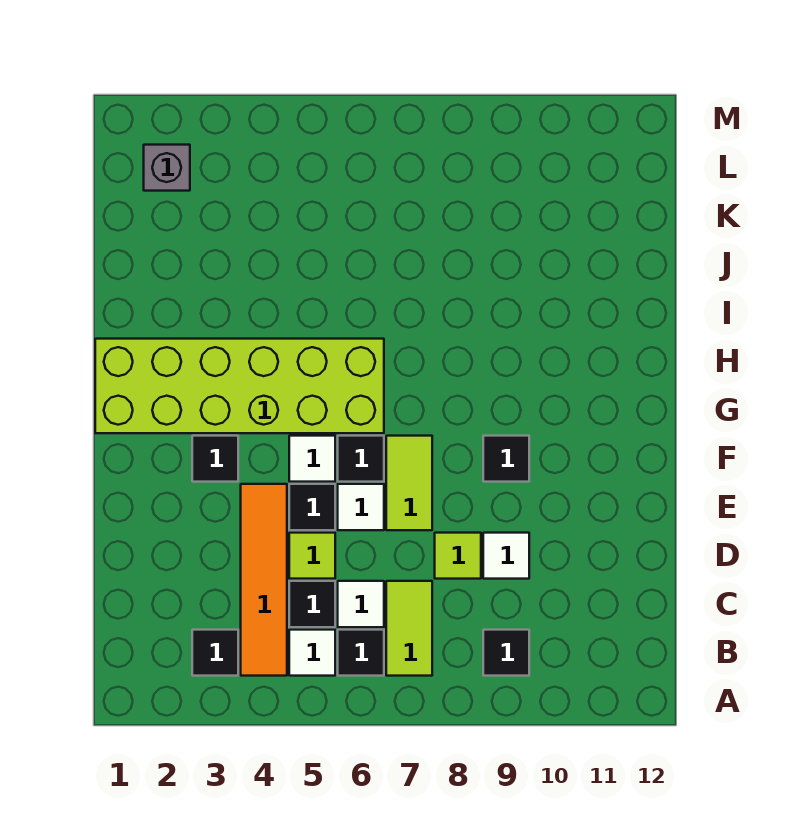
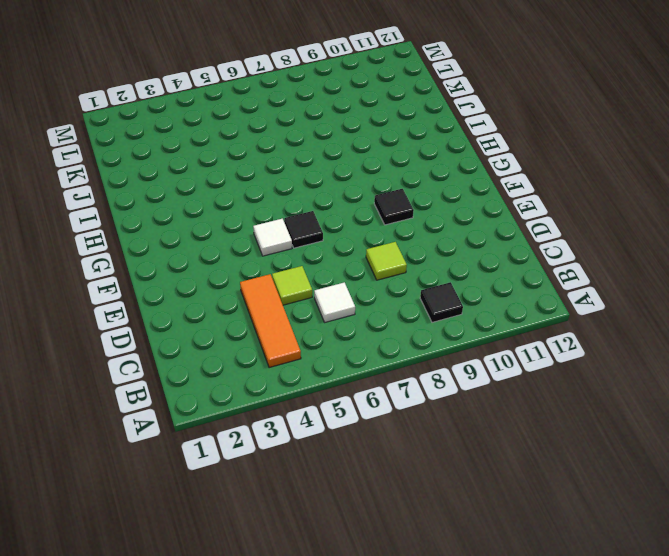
orange 1x3 tile [240,274,301,368] -> orange 1x4 tile [241,484,287,676]
none -> black 1x1 tile [192,630,238,676]
none -> white 1x1 tile [289,630,335,676]
none -> black 1x1 tile [338,630,384,676]

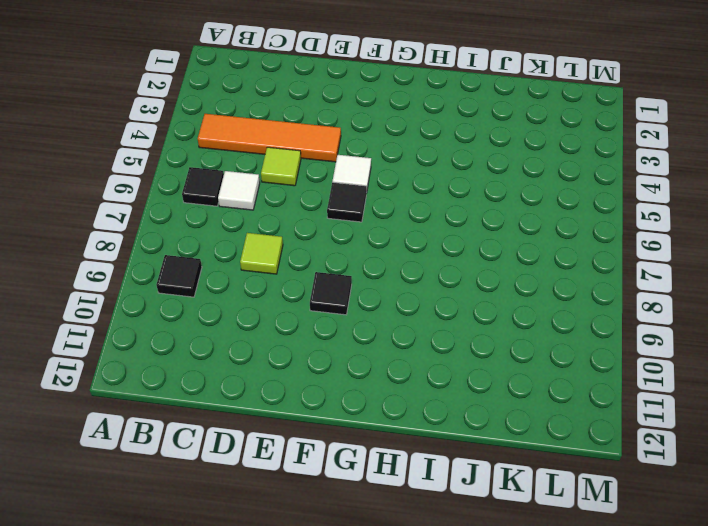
none -> black 1x1 tile [192,630,238,676]
none -> white 1x1 tile [289,630,335,676]
none -> lime 1x2 tile [386,581,432,676]

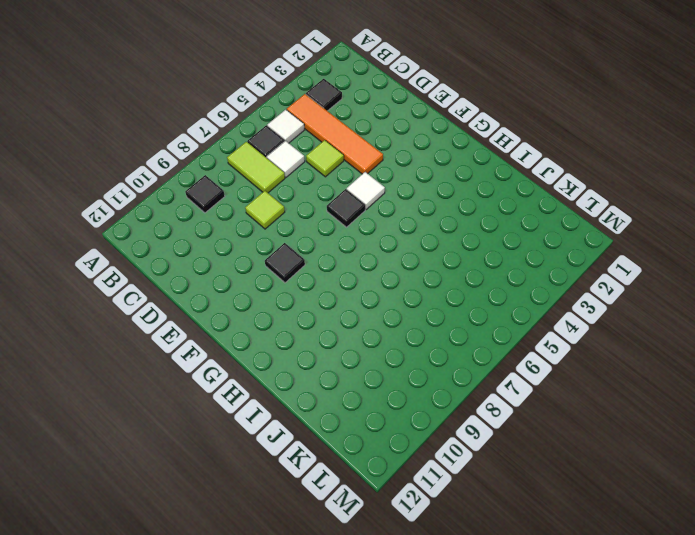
none -> black 1x1 tile [289,581,335,627]
none -> white 1x1 tile [483,533,529,579]
none -> black 1x1 tile [289,484,335,530]

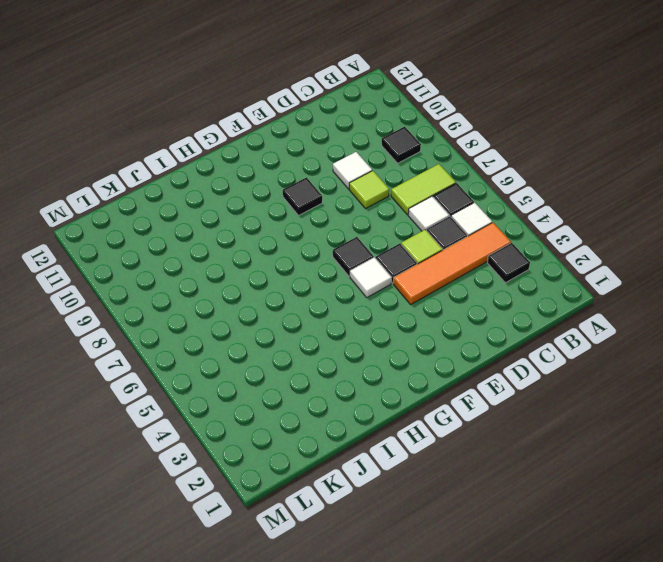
none -> white 1x1 tile [338,484,384,530]
none -> lime 1x2 tile [386,436,432,530]
none -> black 1x1 tile [192,436,238,482]

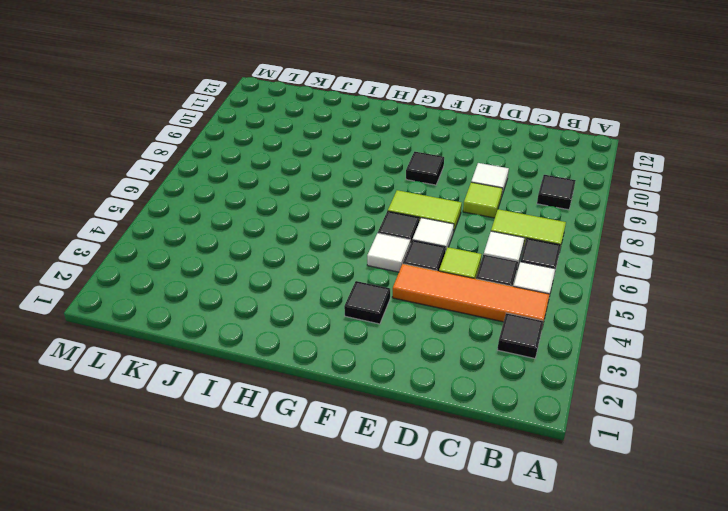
none -> lime 2x6 brick [95,339,384,433]
none -> grey 1x1 brick [144,145,190,191]

